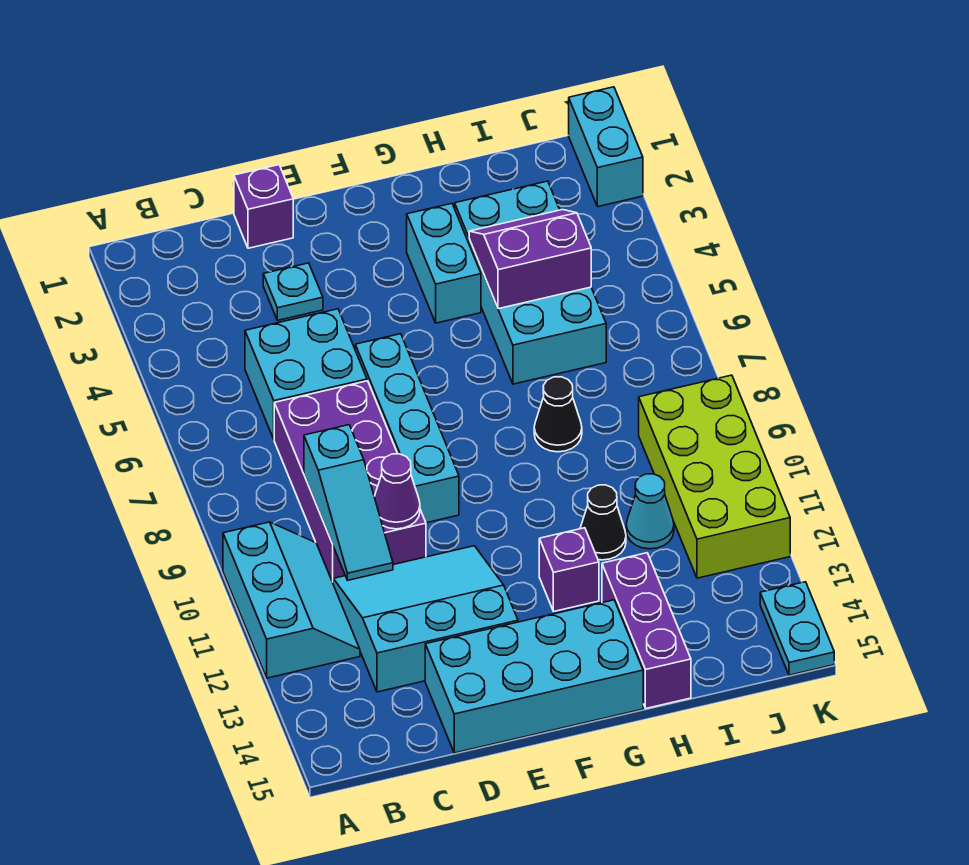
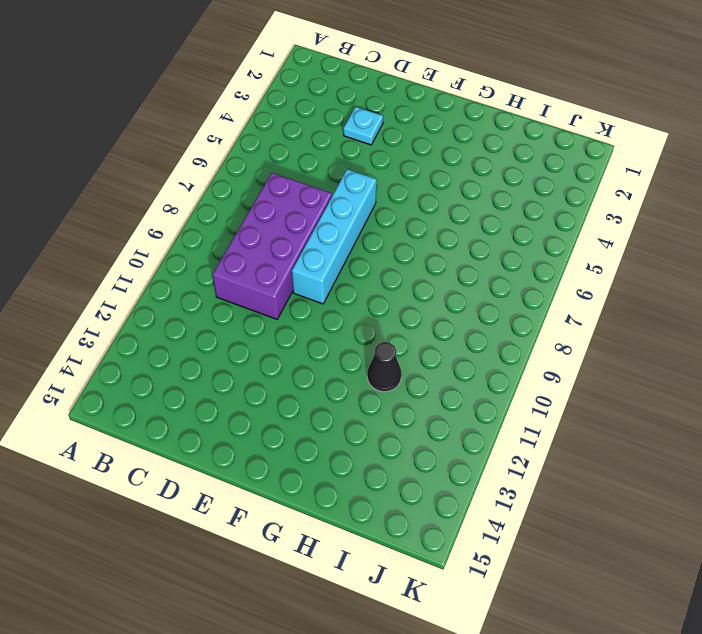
none -> cyan 2x3 slope [223,522,360,678]
none -> cyan 2x2 brick [245,309,367,439]
none -> cyan 3x3 slope [333,546,518,692]

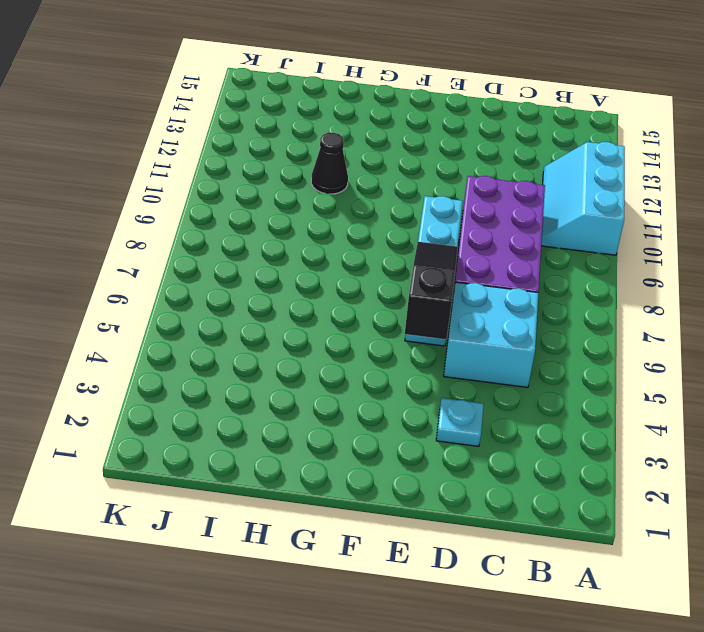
black 1x3 slope [405,242,458,339] -> none
none -> cyan 3x3 slope [333,546,518,692]
none -> purple 1x1 brick [234,165,293,248]
none -> cyan 2x4 brick [425,600,643,753]

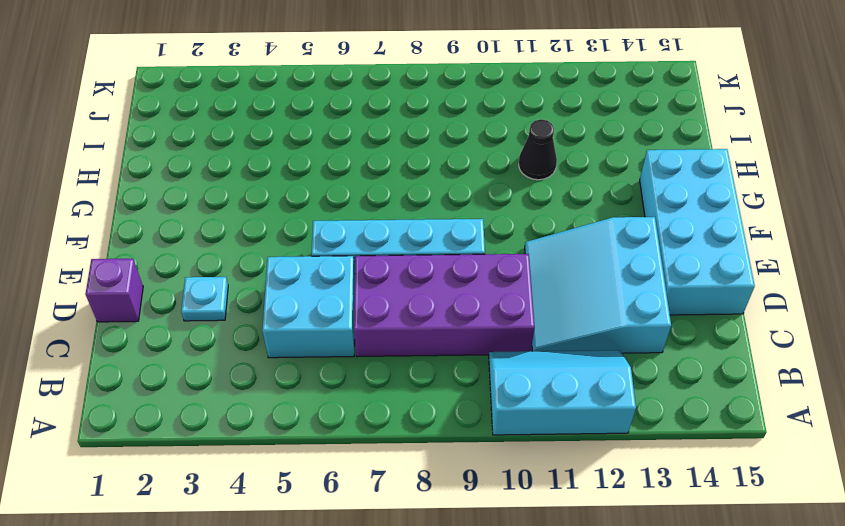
none -> cyan 1x2 brick [407,203,481,323]
none -> purple 1x1 brick [539,528,599,611]
none -> cyan 2x4 brick [455,181,606,384]

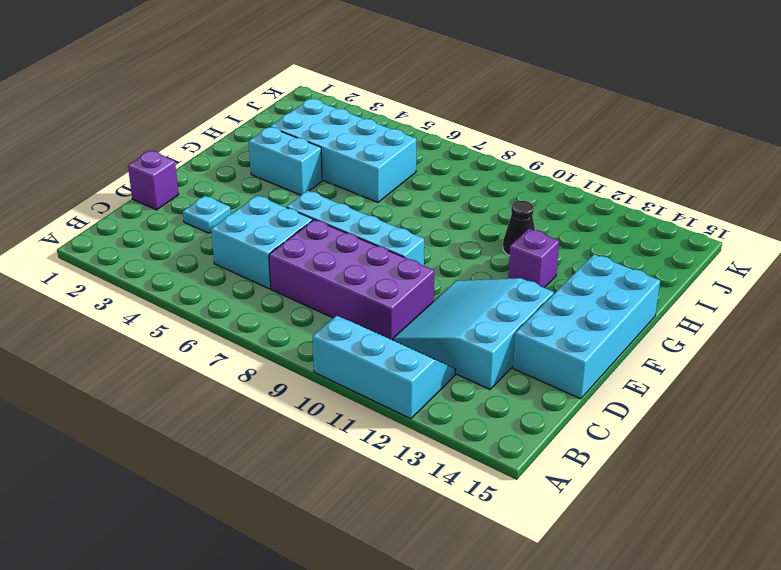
none -> black 1x1 cone [534,377,582,452]
none -> purple 1x3 brick [602,553,691,708]
none -> cyan 1x1 cone [626,474,674,549]

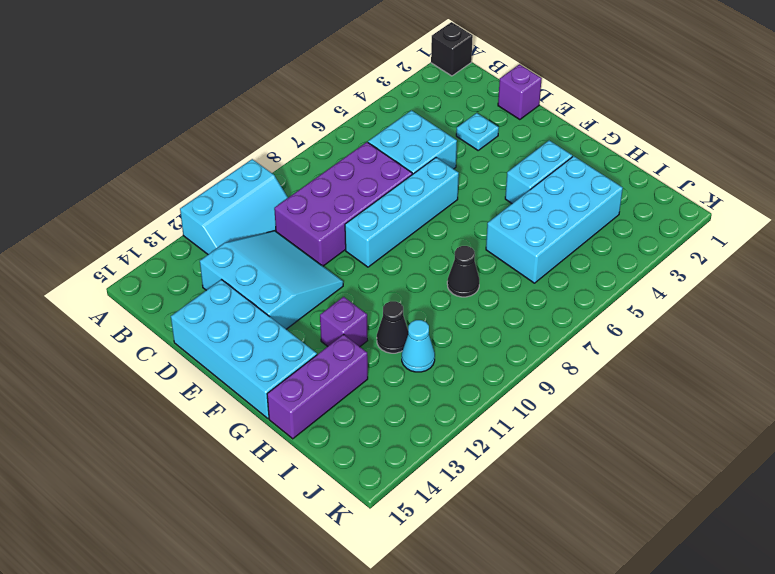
black 1x1 brick [431,22,473,76] -> none
none -> lime 2x4 brick [639,375,790,578]
none -> cyan 1x2 brick [569,87,643,207]
none -> cyan 1x2 plate [760,582,834,675]

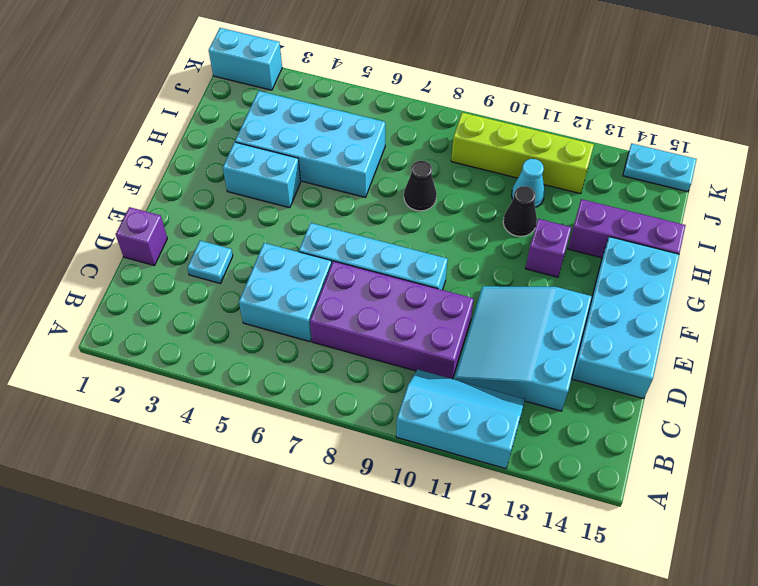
lime 1x4 brick [451,113,594,194] -> lime 2x4 brick [639,375,790,578]
none -> cyan 1x3 slope [304,425,393,580]
none -> purple 1x1 cone [374,454,420,529]
none -> purple 2x2 slope [469,210,591,309]

